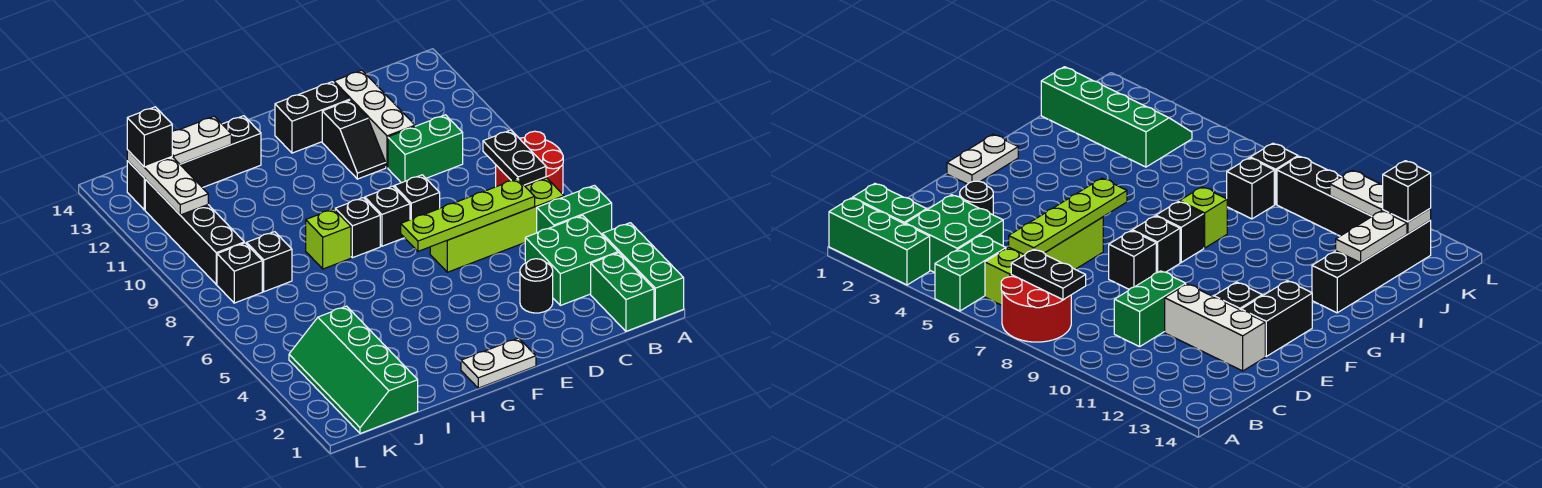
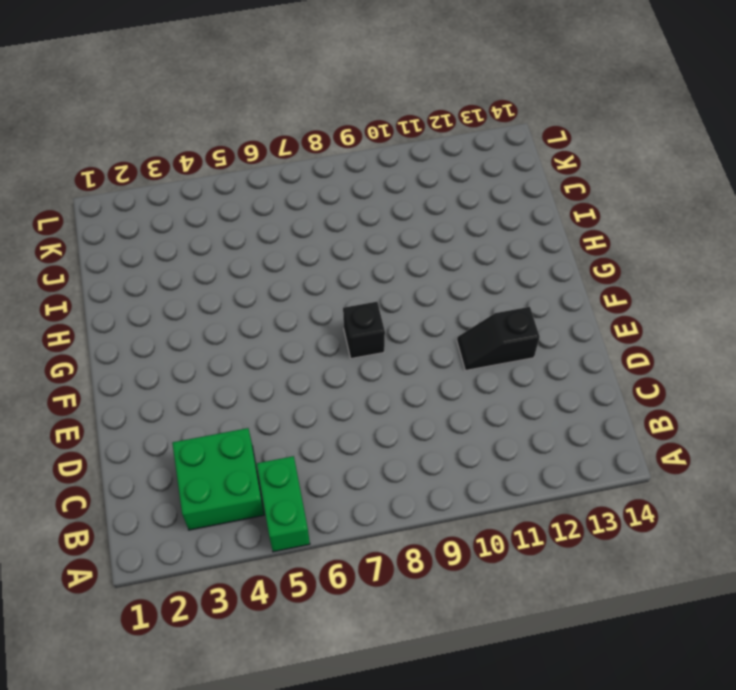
none -> green 1x3 brick [602,223,684,320]
none -> red 2x2 round brick [496,131,563,194]
none -> green 1x2 brick [591,253,654,331]

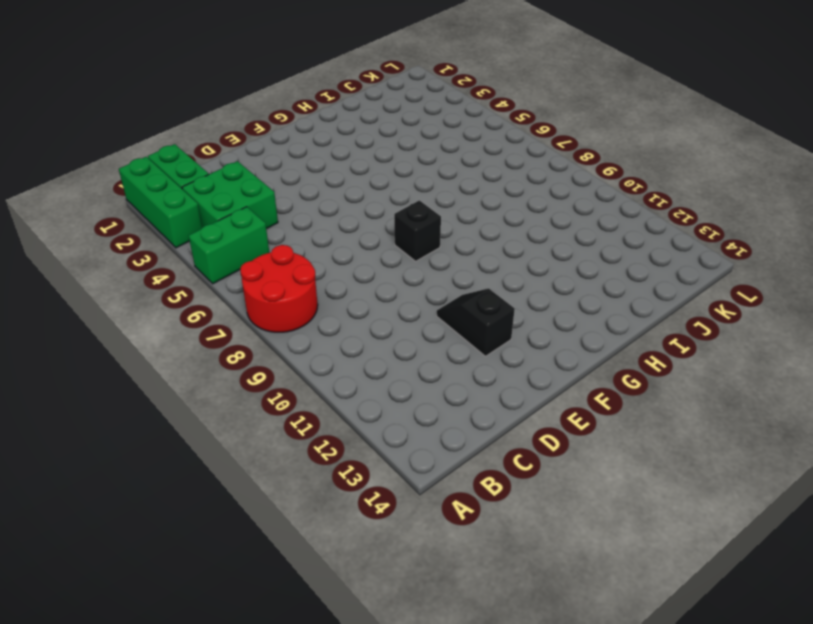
none -> lime 1x4 brick [430,178,564,272]
none -> green 1x2 brick [388,115,463,183]
none -> black 1x1 round brick [520,259,553,313]

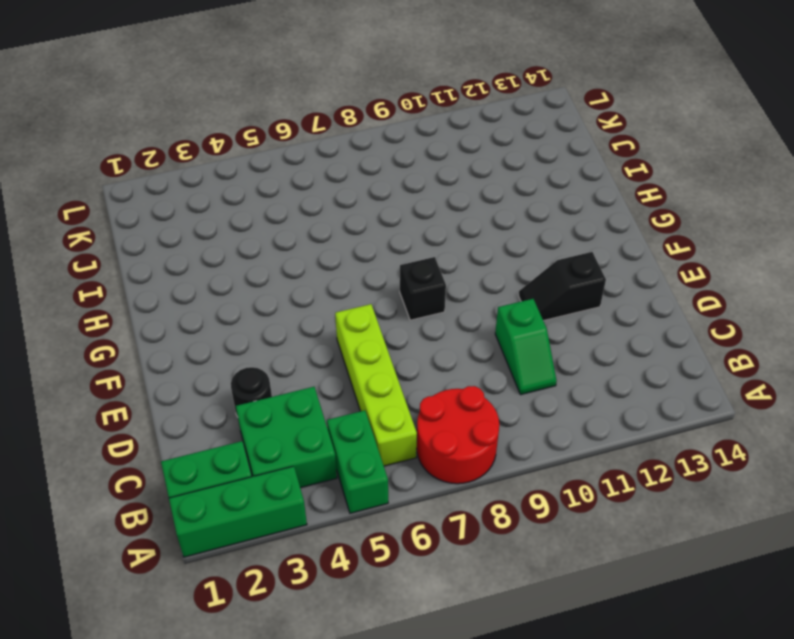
green 1x2 slope [495,299,557,395] -> green 1x2 brick [388,115,463,183]
none -> white 1x3 brick [334,70,415,168]
none -> black 1x1 brick [394,175,440,220]
none -> black 1x2 brick [275,82,350,153]

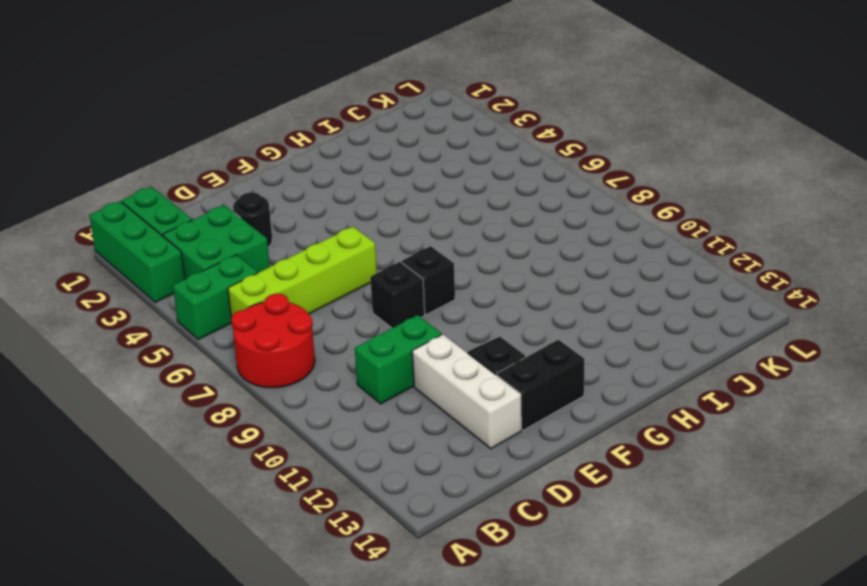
none -> white 1x2 plate [461,338,536,388]
none -> black 1x1 brick [335,198,380,258]
none -> lime 1x1 brick [306,209,351,269]

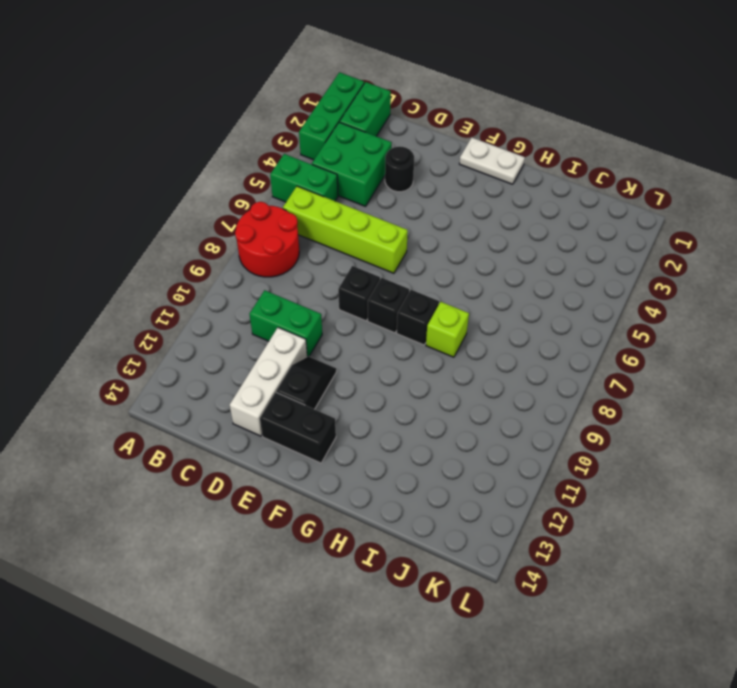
none -> black 1x4 brick [127,116,261,210]
none -> green 2x4 slope [289,306,418,434]
none -> black 1x1 brick [247,232,292,292]

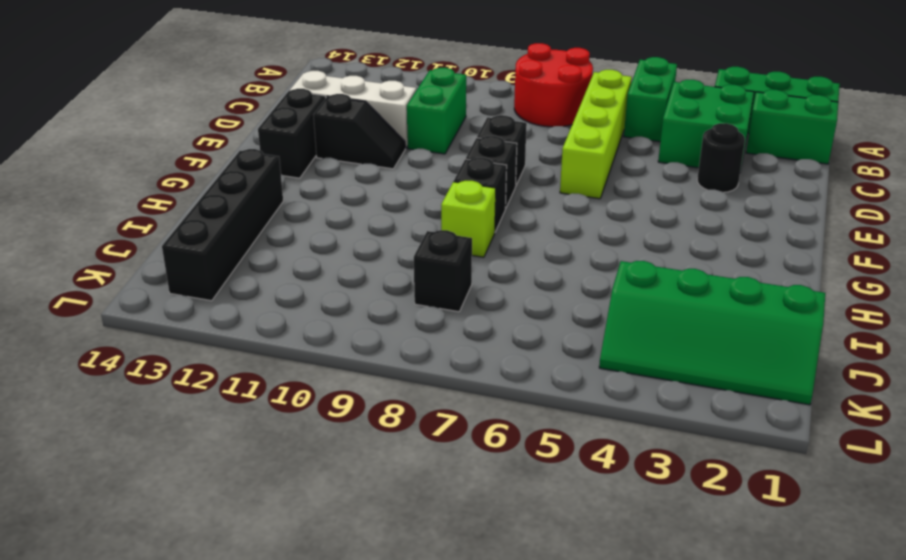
none -> white 1x2 plate [461,338,536,388]
none -> black 1x1 brick [217,243,262,303]
none -> black 1x4 brick [145,179,244,284]

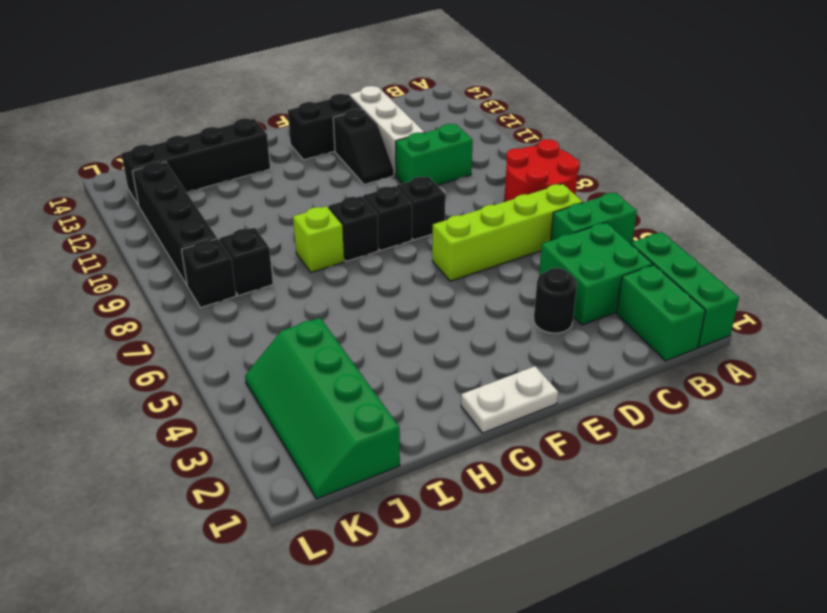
none -> black 1x2 plate [483,130,546,185]
none -> lime 1x4 plate [401,179,535,251]
none -> white 1x2 plate [172,116,231,164]

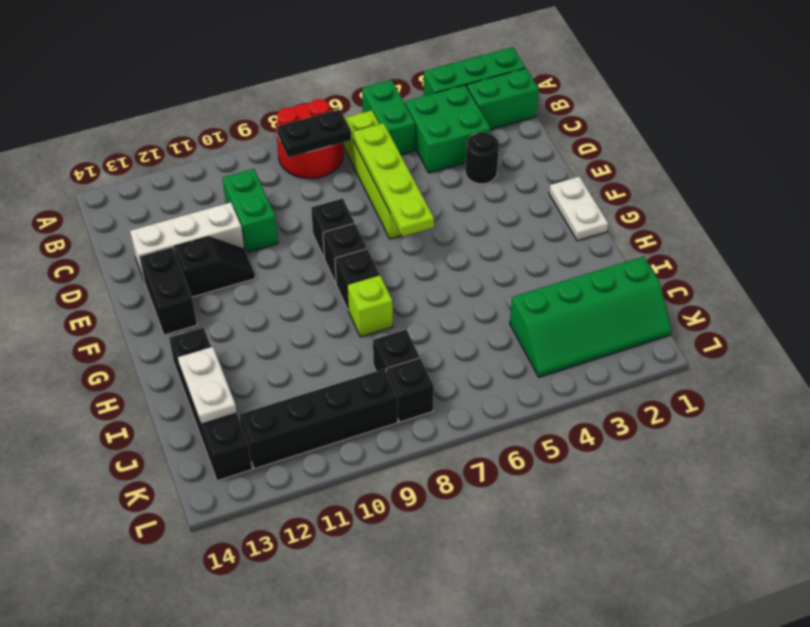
none -> white 1x3 plate [127,150,208,215]
none -> black 1x1 brick [127,107,172,167]

